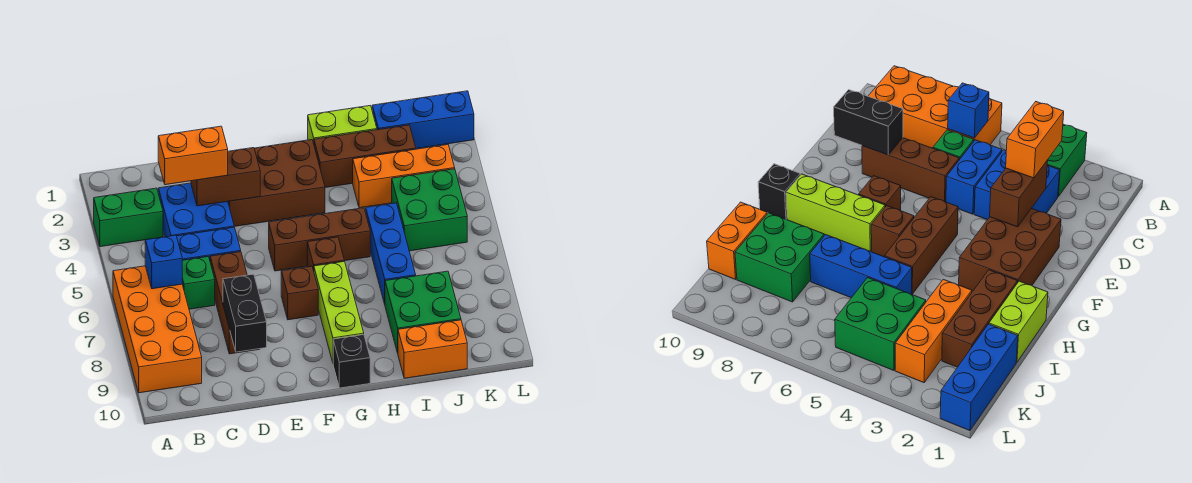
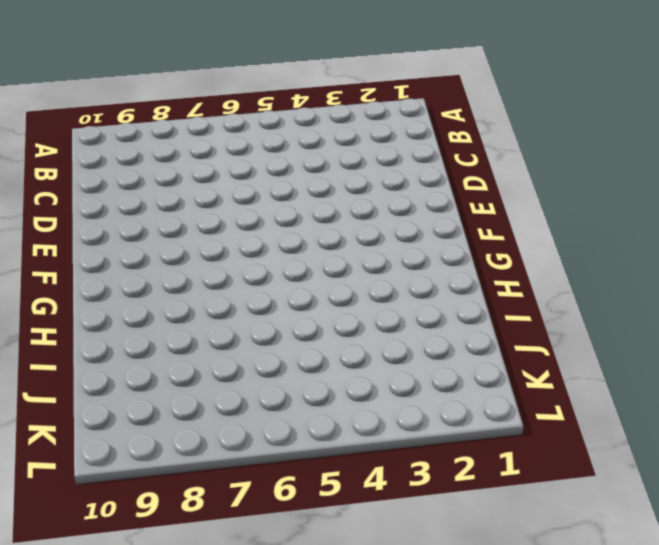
none -> green 1x2 brick [94,188,163,247]
none -> orange 2x4 brick [113,266,202,393]
none -> blue 2x2 brick [158,183,234,237]

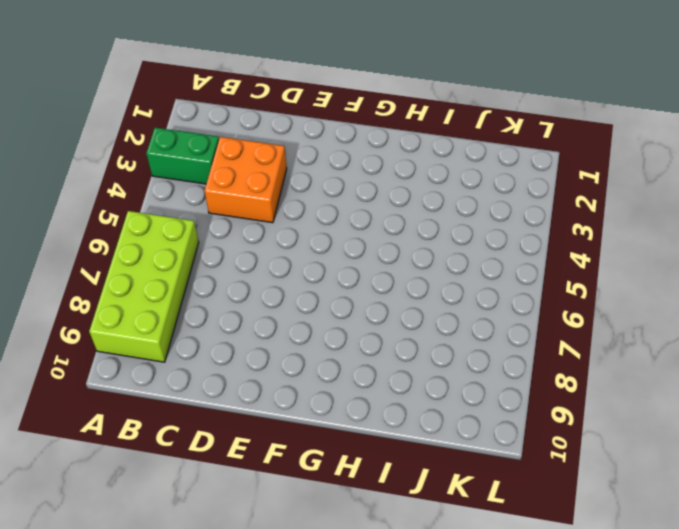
lime 2x4 brick [89,211,199,362] -> orange 2x4 brick [113,266,202,393]
orange 2x2 brick [204,137,287,223] -> blue 2x2 brick [158,183,234,237]
none -> blue 1x2 brick [177,227,241,260]
none -> green 1x1 brick [182,257,215,309]
none -> brown 1x3 brick [210,252,259,354]

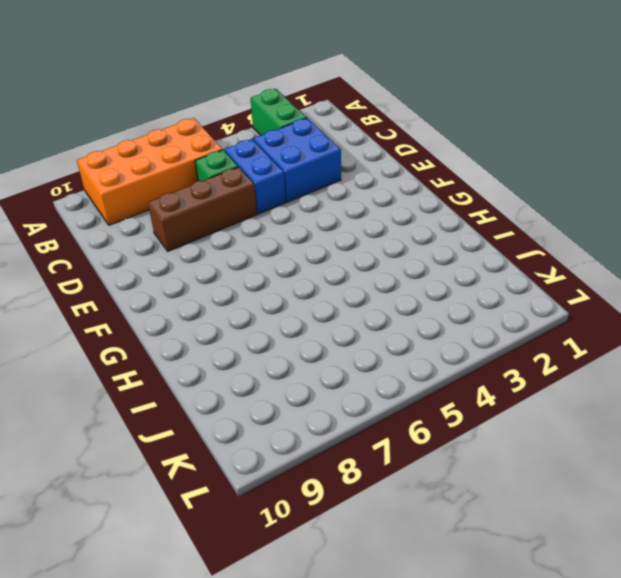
none -> brown 2x3 brick [228,140,325,226]
none -> brown 1x3 brick [269,208,370,271]
none -> brown 1x1 brick [281,266,318,320]

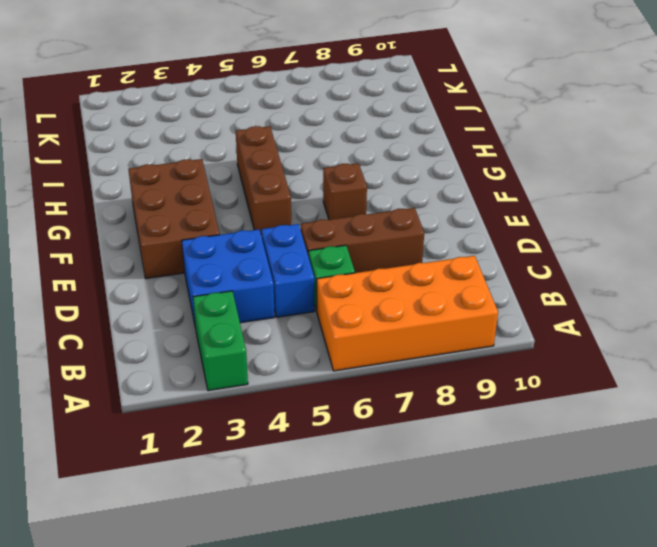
none -> brown 1x1 brick [307,237,344,270]
none -> lime 1x3 brick [314,261,364,362]
none -> black 1x1 brick [333,335,370,388]

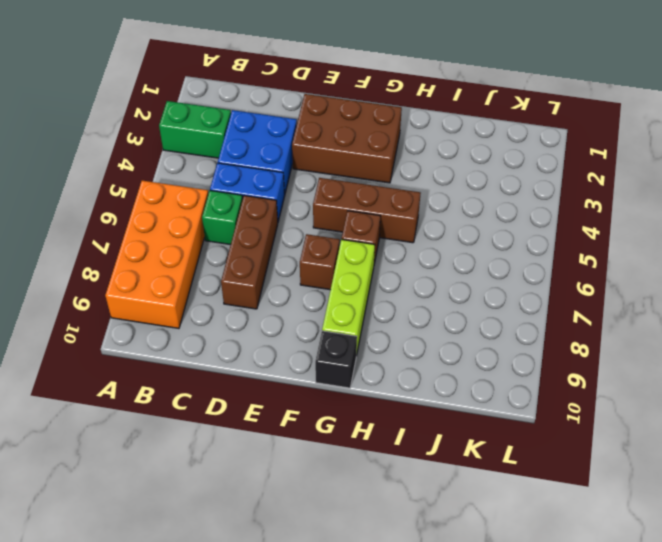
none -> lime 1x2 brick [308,105,377,143]
none -> brown 1x3 brick [314,125,416,188]
none -> orange 1x3 brick [353,145,455,208]

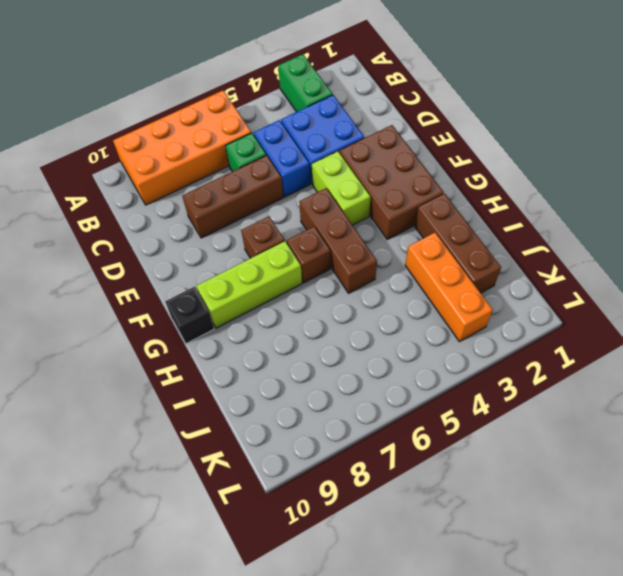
lime 1x2 brick [312,151,371,225] -> lime 1x2 brick moved to [308,105,377,143]
none -> blue 1x3 brick [366,203,416,304]
none -> green 2x2 brick [385,271,461,353]
none -> orange 1x2 brick [398,320,467,378]

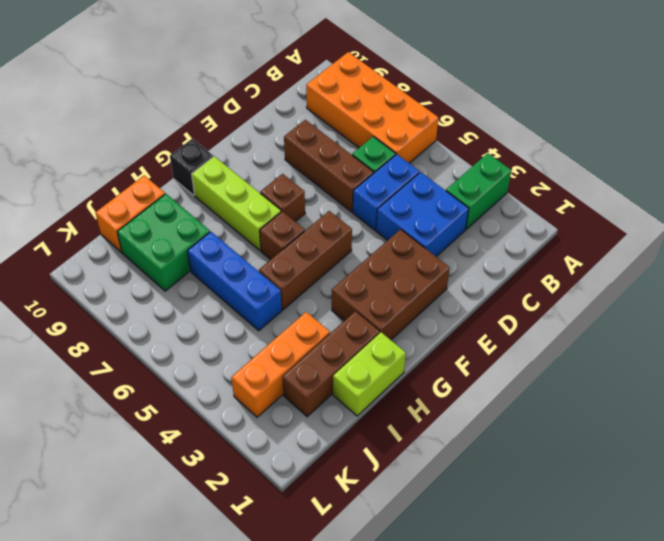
none -> blue 1x3 brick [372,91,474,149]
none -> green 2x2 brick [392,169,467,251]
none -> blue 1x1 brick [145,235,182,289]

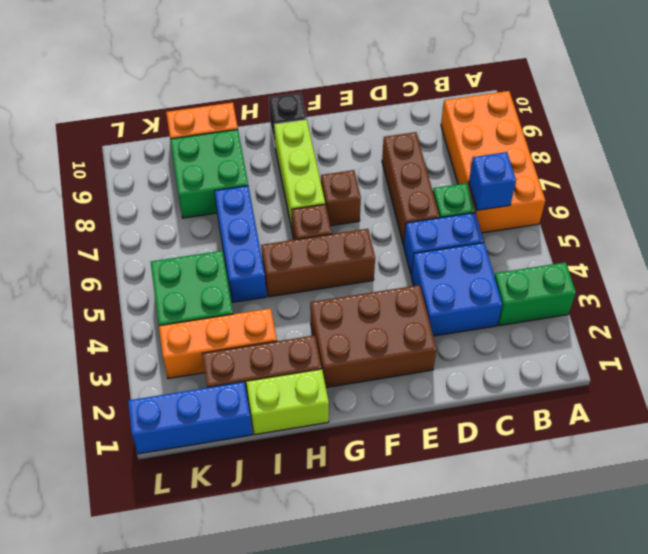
none -> brown 1x2 brick [191,148,260,206]
none -> black 1x2 brick [223,274,267,352]
none -> orange 1x2 brick [158,126,228,185]

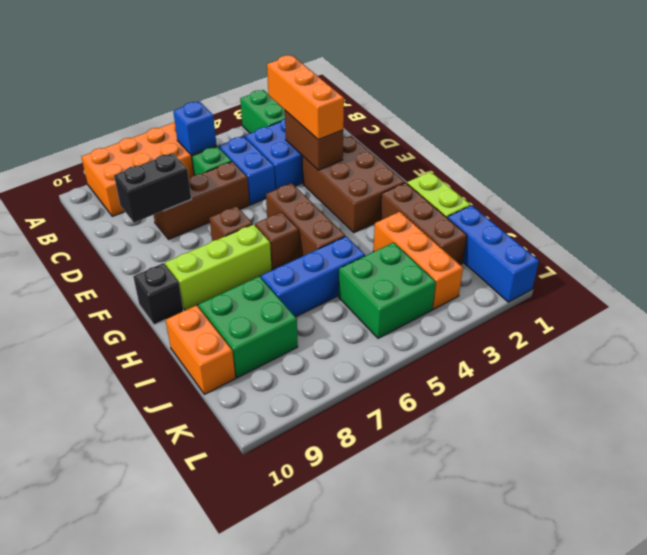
orange 1x3 brick [267,55,344,140] -> orange 1x2 brick [158,126,228,185]

